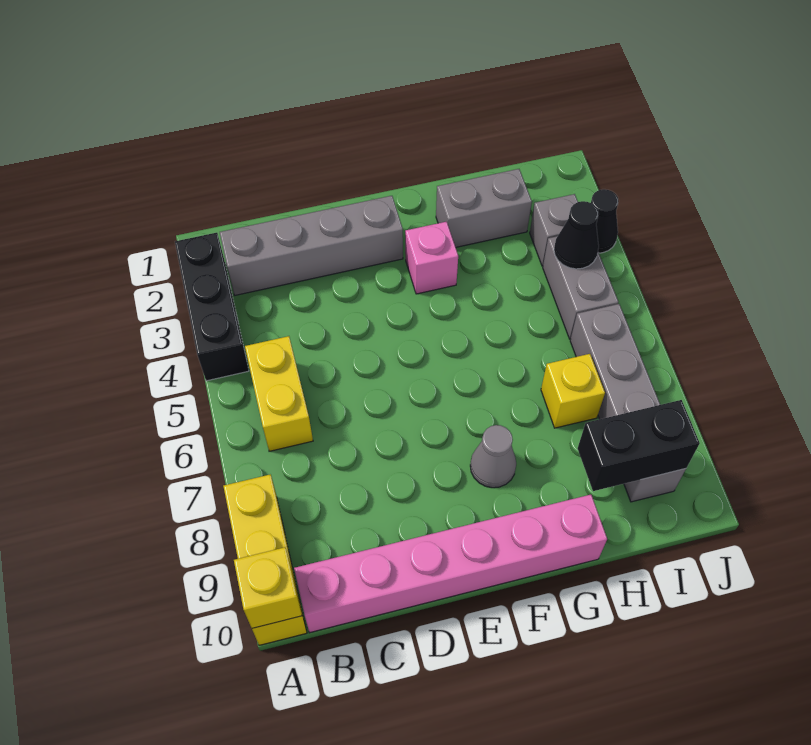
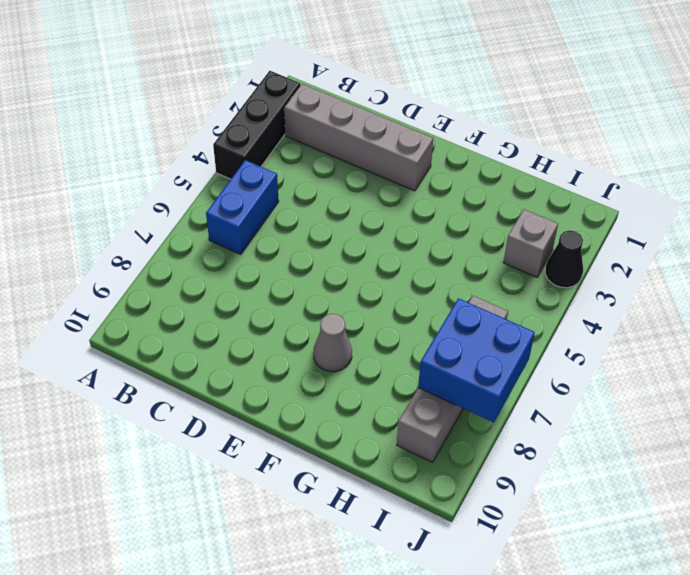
blue 1x2 brick [206,160,279,255] -> yellow 1x2 brick [245,336,313,451]
blue 2x2 brick [418,298,535,423] -> none
none -> yellow 1x3 brick [223,474,307,645]
none -> pink 1x6 brick [294,495,607,632]
none -> pink 1x1 brick [405,222,458,294]

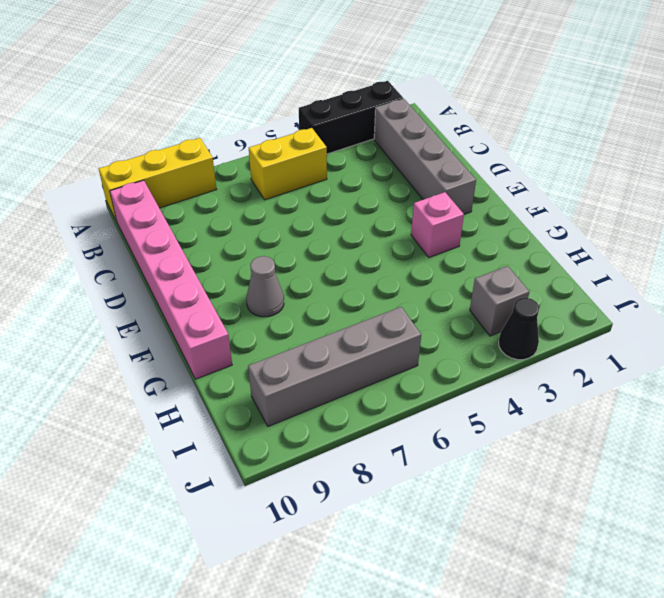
none -> grey 1x2 brick [436,169,532,247]
none -> yellow 1x1 brick [541,354,605,428]
none -> grey 1x2 brick [543,236,618,339]

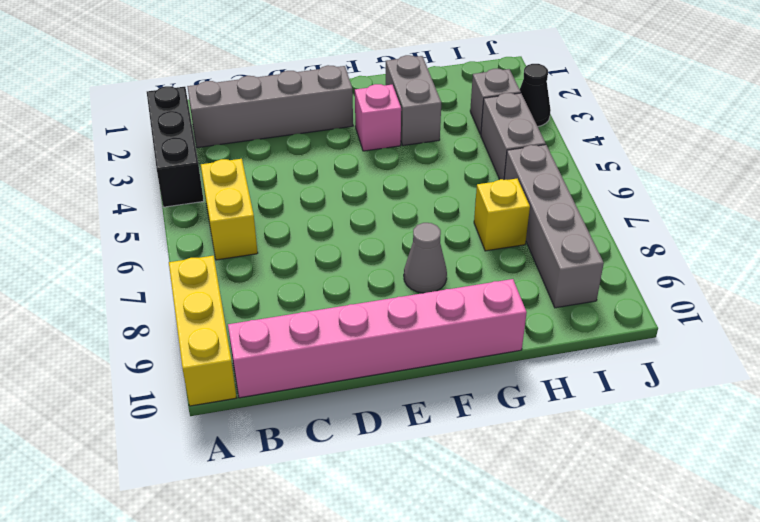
grey 1x2 brick [386,55,441,146] -> grey 1x2 brick turned to [436,169,532,247]
none -> yellow 1x1 brick [234,547,302,628]
none -> black 1x2 brick [578,400,700,491]
none -> black 1x1 cone [554,201,599,269]

